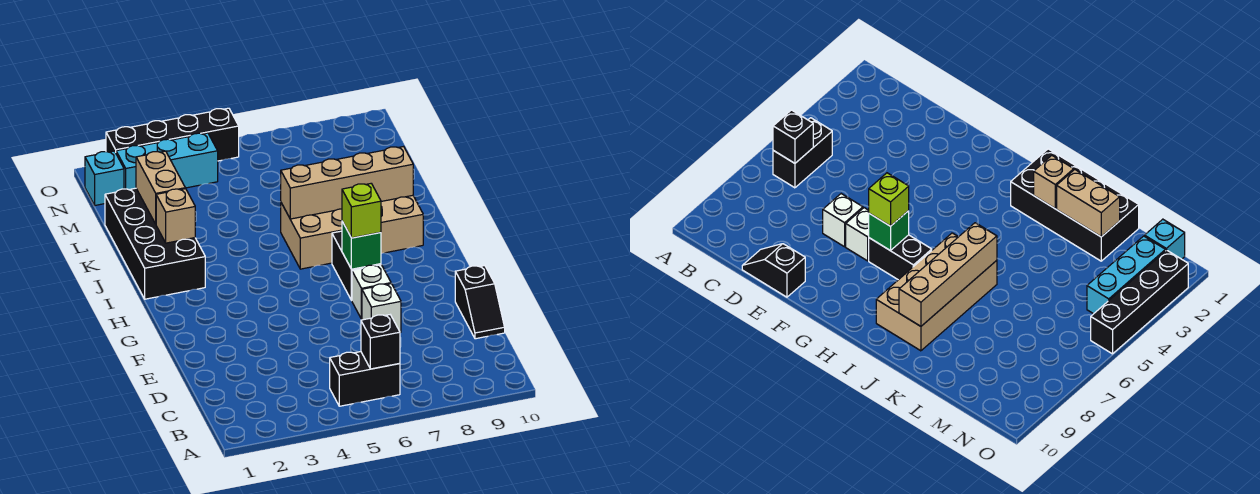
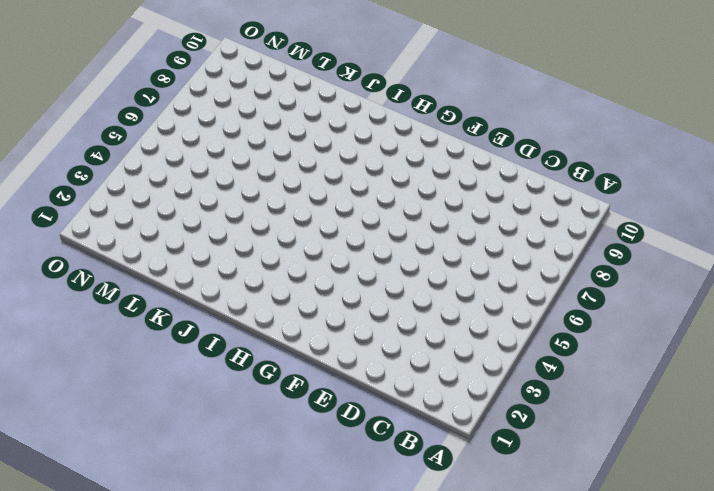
none -> black 1x2 brick [330,352,400,406]
none -> black 1x2 slope [455,266,505,339]
none -> white 1x1 brick [362,284,401,333]

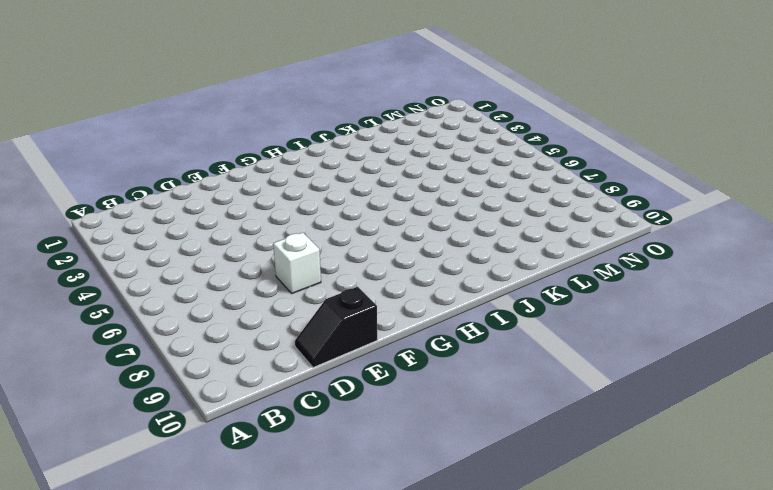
none -> black 1x2 brick [330,352,400,406]
none -> white 1x1 brick [352,265,391,319]
none -> black 1x2 brick [332,231,381,300]

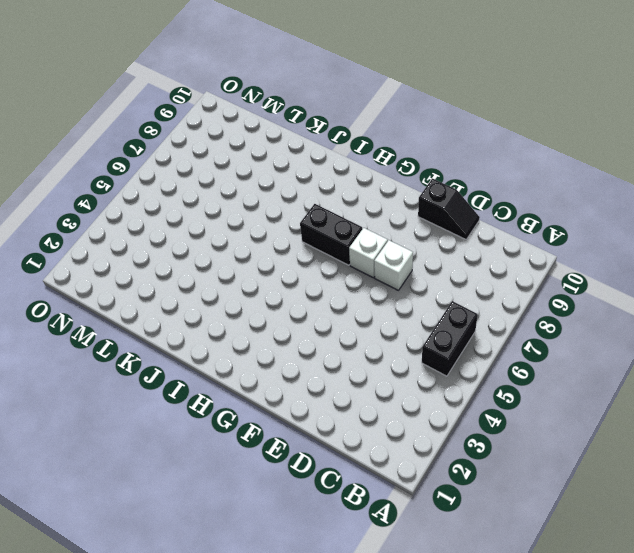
none -> black 2x4 brick [105,188,205,299]
none -> tan 2x4 brick [281,195,423,269]
none -> cyan 1x1 brick [85,151,124,205]

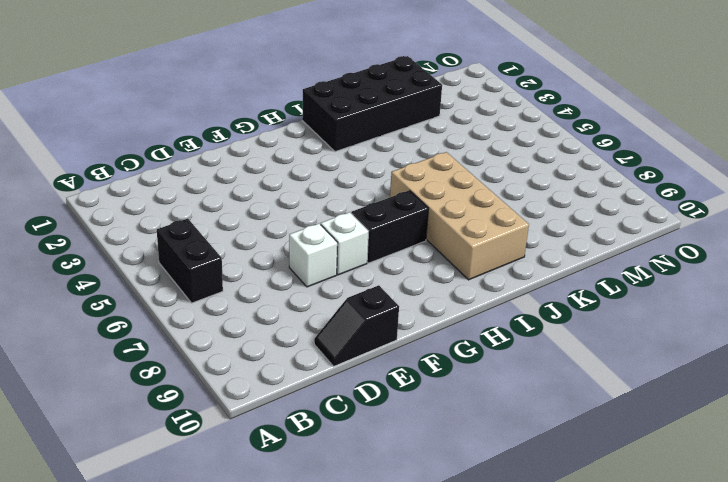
none -> cyan 1x1 brick [85,151,124,205]
none -> cyan 1x3 brick [116,133,218,190]
none -> black 1x4 brick [106,108,239,161]

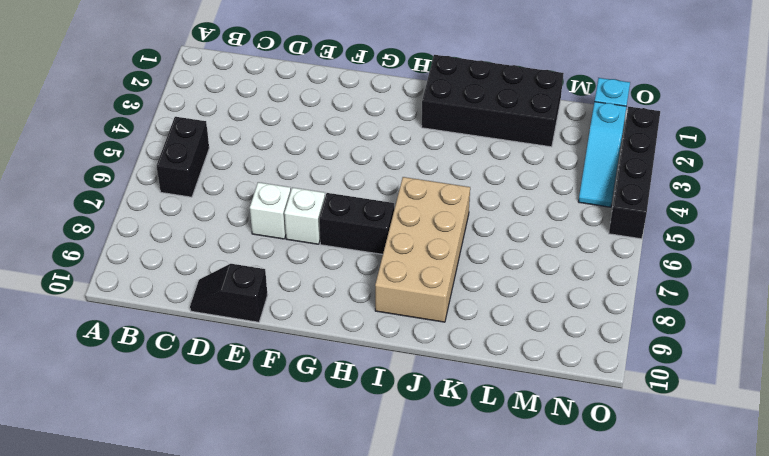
cyan 1x3 slope [578,102,627,207] -> cyan 1x3 brick [116,133,218,190]
none -> black 1x1 brick [361,315,400,369]
none -> green 1x1 brick [342,221,381,269]
none -> tan 1x1 brick [156,189,195,243]

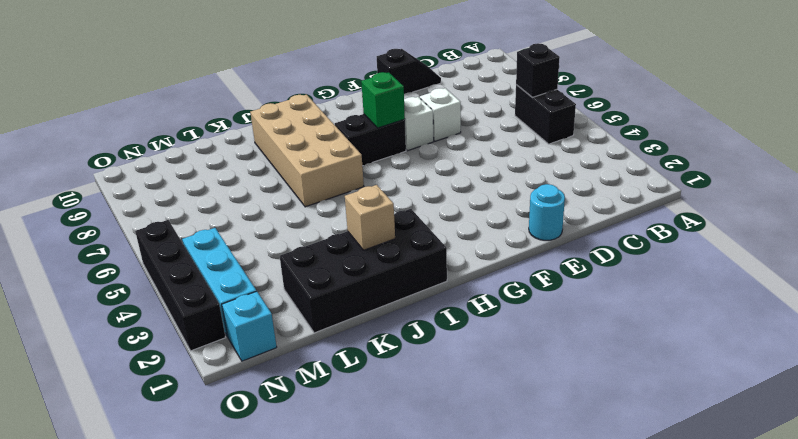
cyan 1x1 round brick [529,184,565,240] -> none
none -> tan 1x4 brick [281,146,413,219]
none -> tan 1x2 brick [136,151,185,224]
none -> lime 1x1 brick [342,184,381,238]

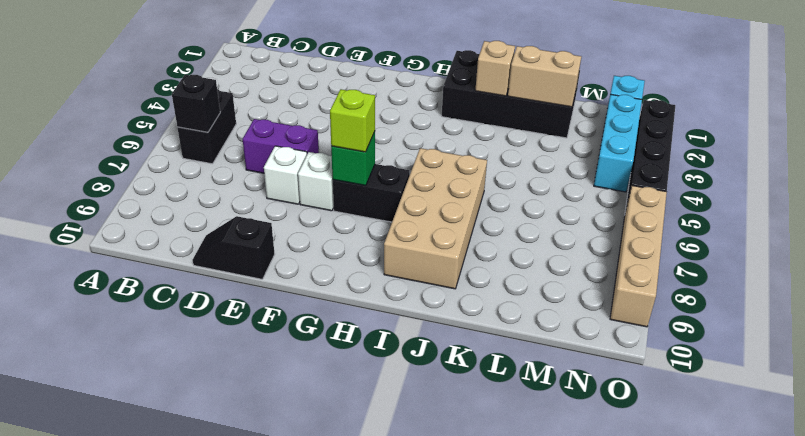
purple 1x2 brick [243,119,319,173] -> none
tan 1x4 brick [610,186,667,327] -> tan 1x4 brick moved to [281,146,413,219]

